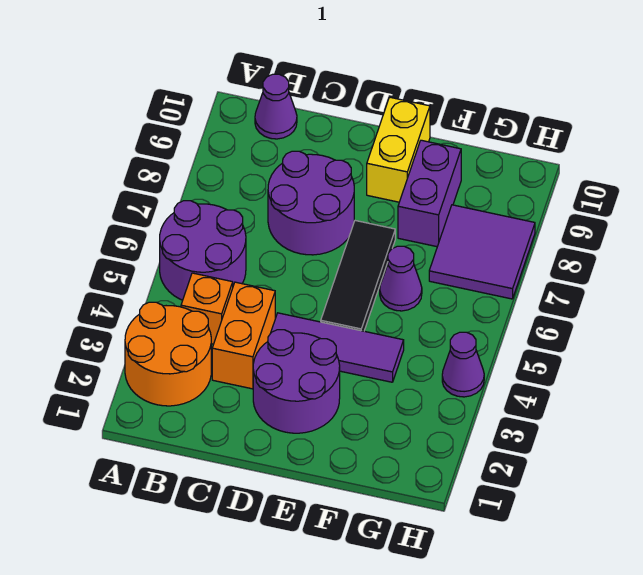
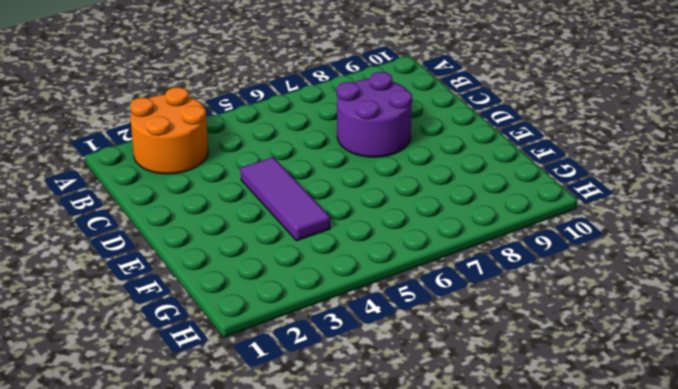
none -> purple 2x2 round brick [160,201,246,300]
none -> orange 1x1 brick [181,273,233,344]
none -> purple 1x1 cone [255,74,297,139]

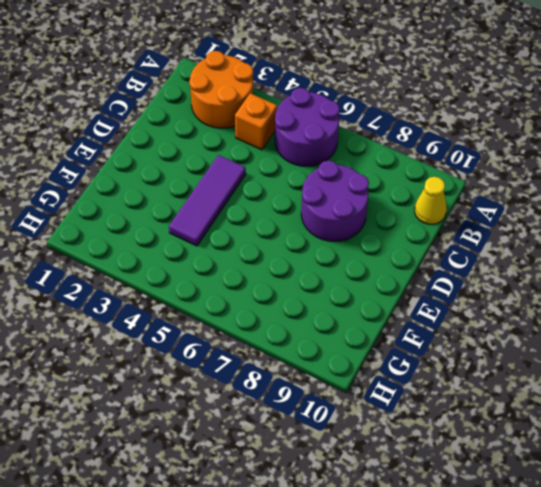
yellow 1x1 cone [415,177,447,224] -> purple 1x1 cone [255,74,297,139]
none -> orange 1x2 brick [212,282,275,389]
none -> purple 2x2 round brick [253,330,340,433]
none -> black 1x3 tile [321,221,395,331]

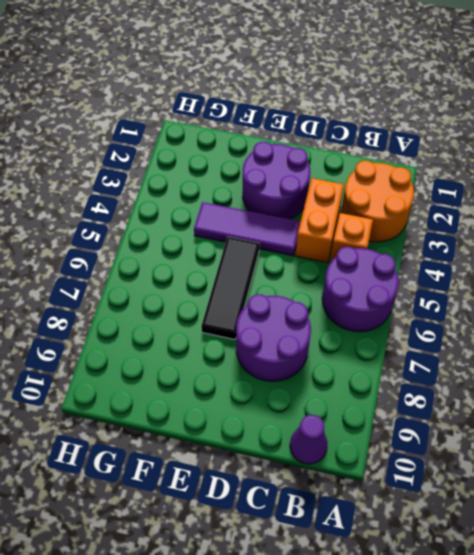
none -> yellow 1x2 brick [367,97,430,202]
none -> purple 1x1 cone [380,246,422,311]
none -> purple 1x2 brick [398,140,461,247]

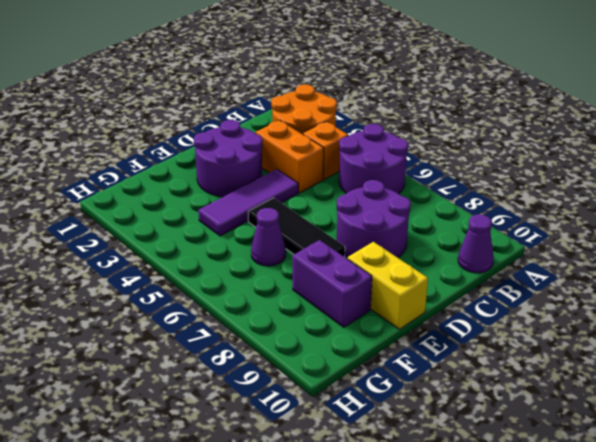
none -> purple 2x2 tile [429,205,535,299]
none -> purple 1x1 cone [442,332,484,397]

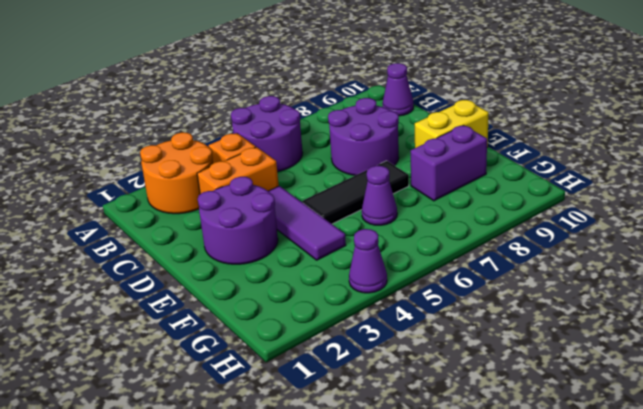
none -> purple 2x2 tile [429,205,535,299]

